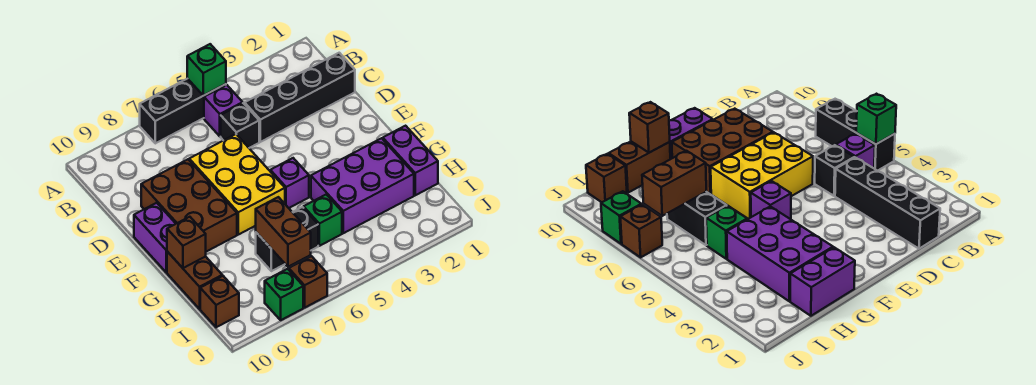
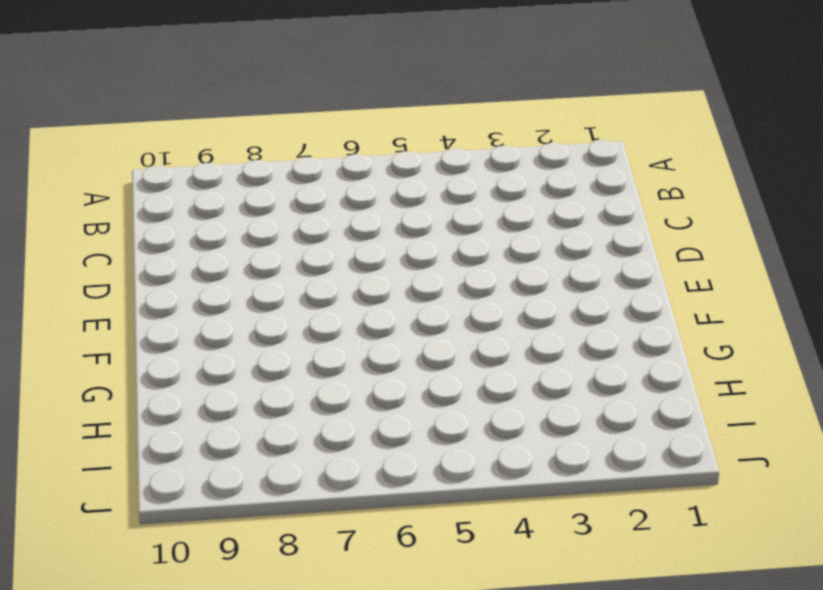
none -> black 1x3 brick [140,79,226,143]
none -> purple 1x1 brick [204,85,243,136]
none -> black 1x4 brick [245,53,355,142]

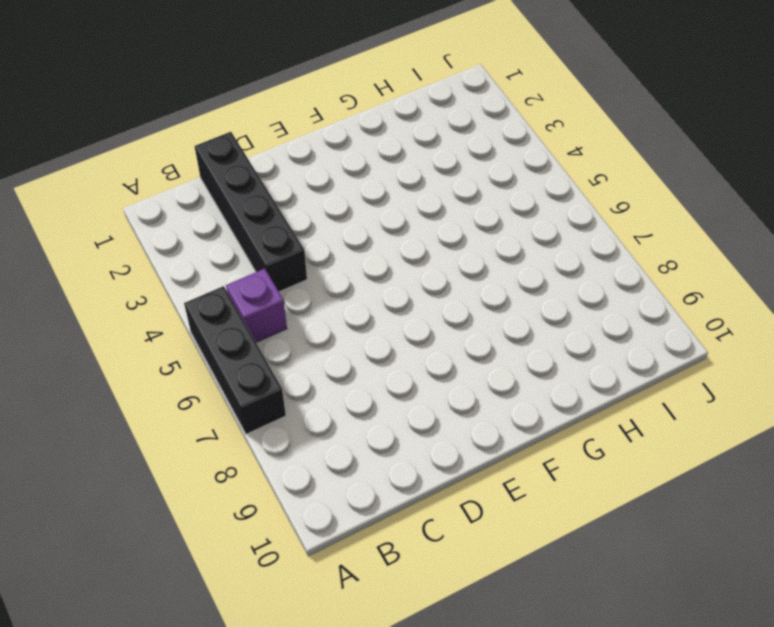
none -> black 1x1 brick [221,103,259,148]
none -> yellow 2x3 brick [189,134,285,235]
none -> brown 2x3 brick [141,159,237,252]

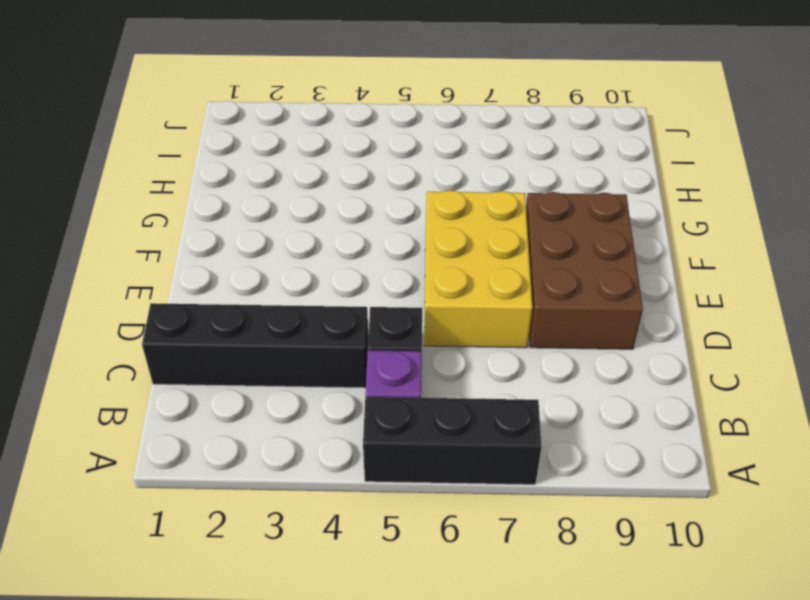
none -> purple 1x2 brick [134,203,176,273]
none -> purple 1x1 brick [270,158,309,208]
none -> purple 1x2 brick [383,126,438,195]

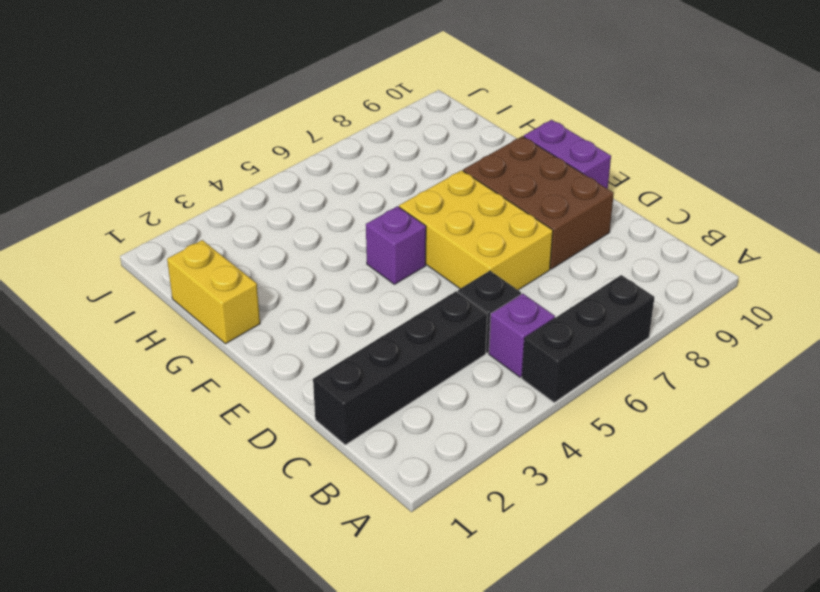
yellow 1x2 brick [167,240,260,344] -> purple 1x2 brick [383,126,438,195]
none -> purple 2x3 brick [311,138,414,233]
none -> brown 1x2 brick [167,252,222,309]
none -> green 1x1 brick [304,194,342,246]

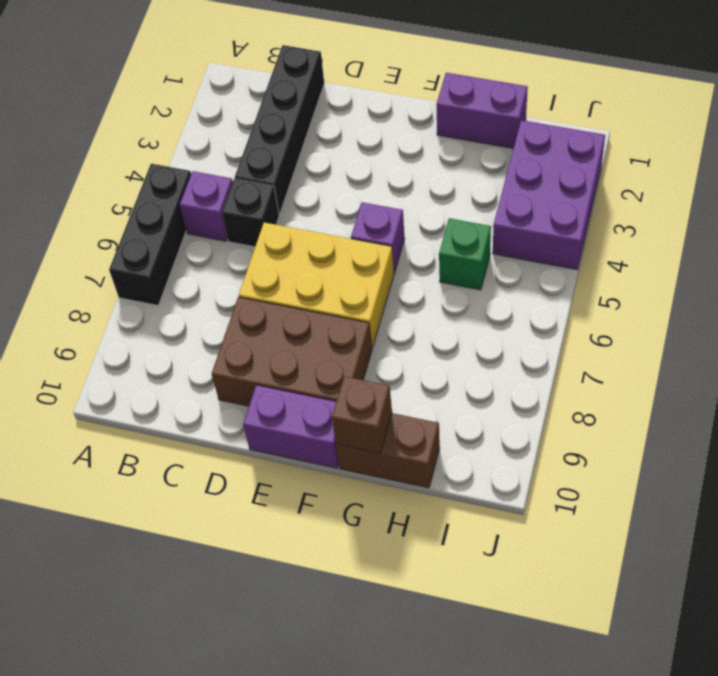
purple 2x3 brick [493,120,605,270] -> purple 2x3 brick moved to [311,138,414,233]
none -> black 1x2 brick [256,207,318,271]
none -> brown 1x1 brick [200,276,239,327]
none -> brown 1x1 brick [289,256,327,307]

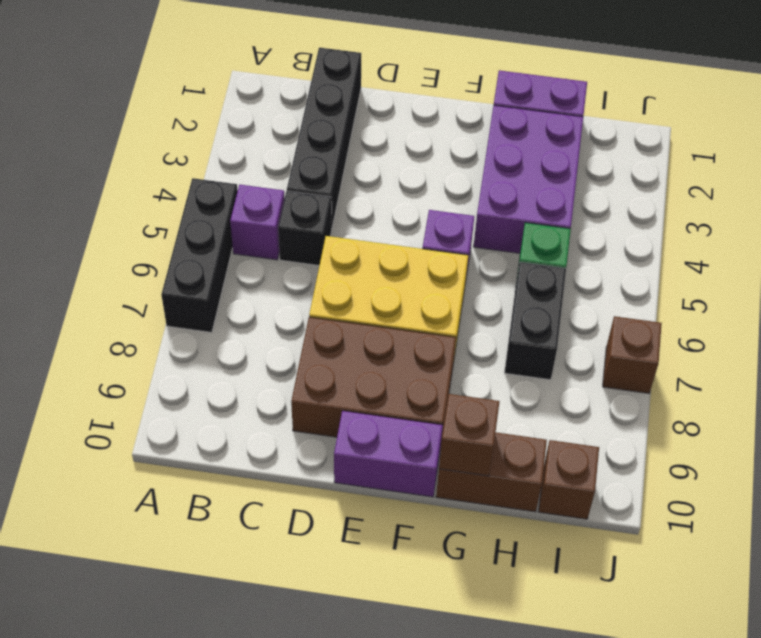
none -> green 1x1 brick [265,269,303,320]
none -> green 1x1 brick [187,44,226,96]
none -> brown 1x2 brick [256,197,311,267]

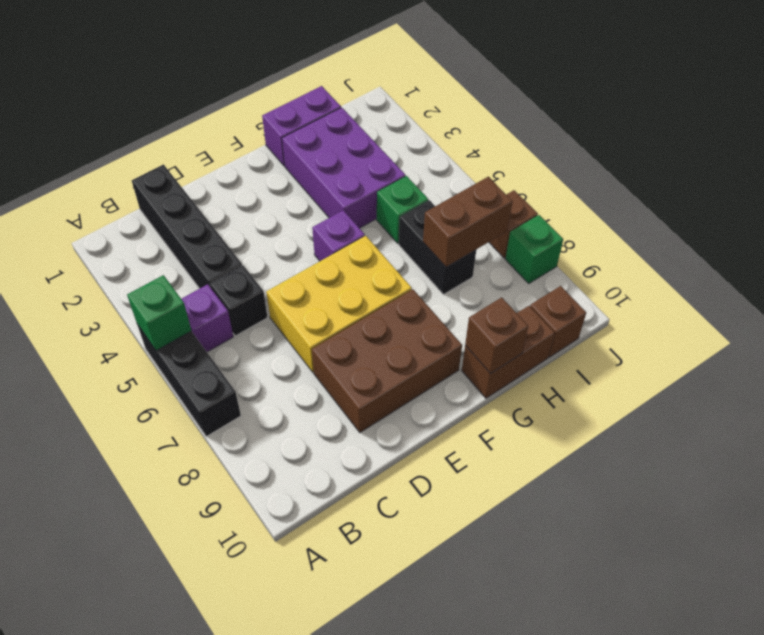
none -> purple 1x2 brick [134,203,176,273]

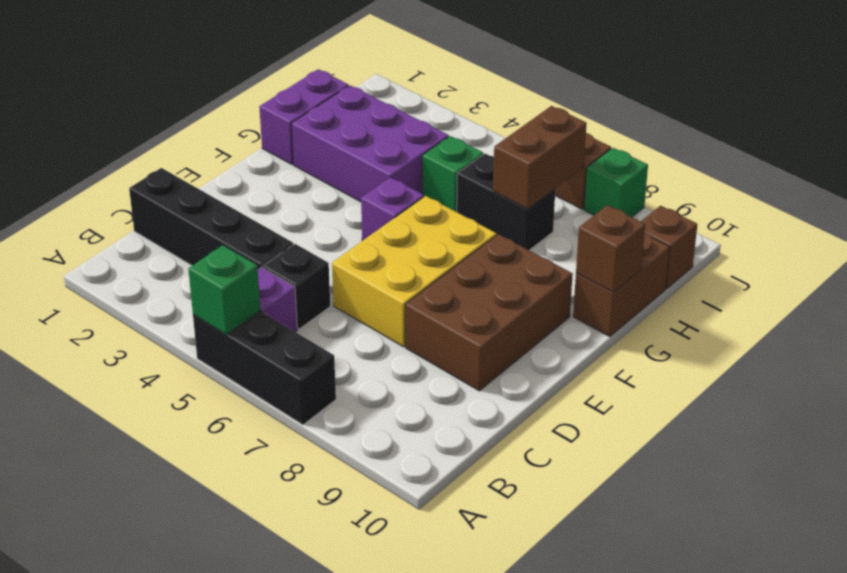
none -> purple 1x2 brick [134,203,176,273]

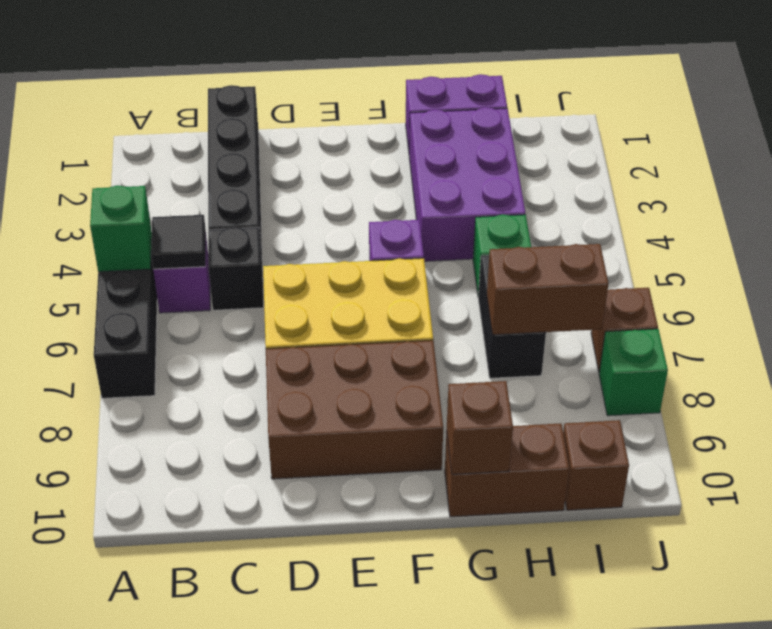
black 1x1 tile [151,215,206,269] -> none
none -> purple 1x2 brick [134,203,176,273]

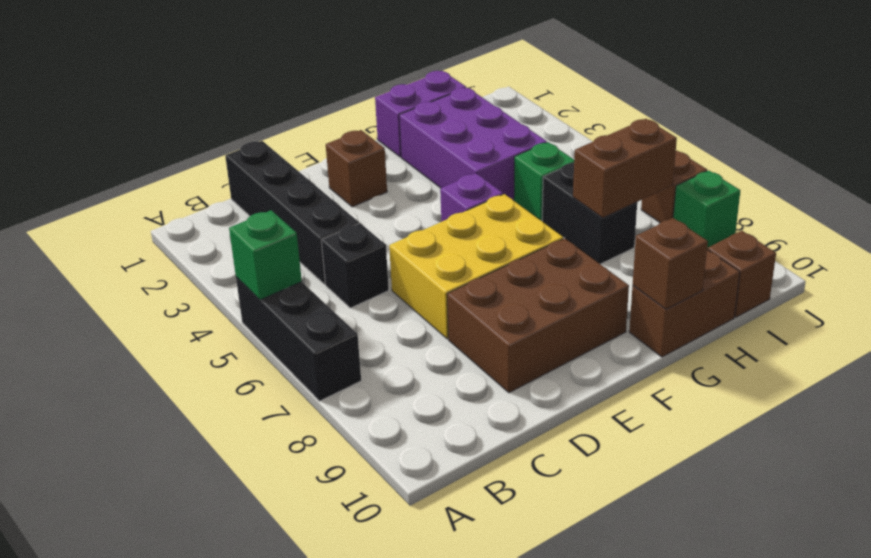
brown 1x1 brick [326,130,387,207] -> none
none -> purple 1x1 brick [204,85,243,136]
none -> purple 1x2 brick [134,203,176,273]

